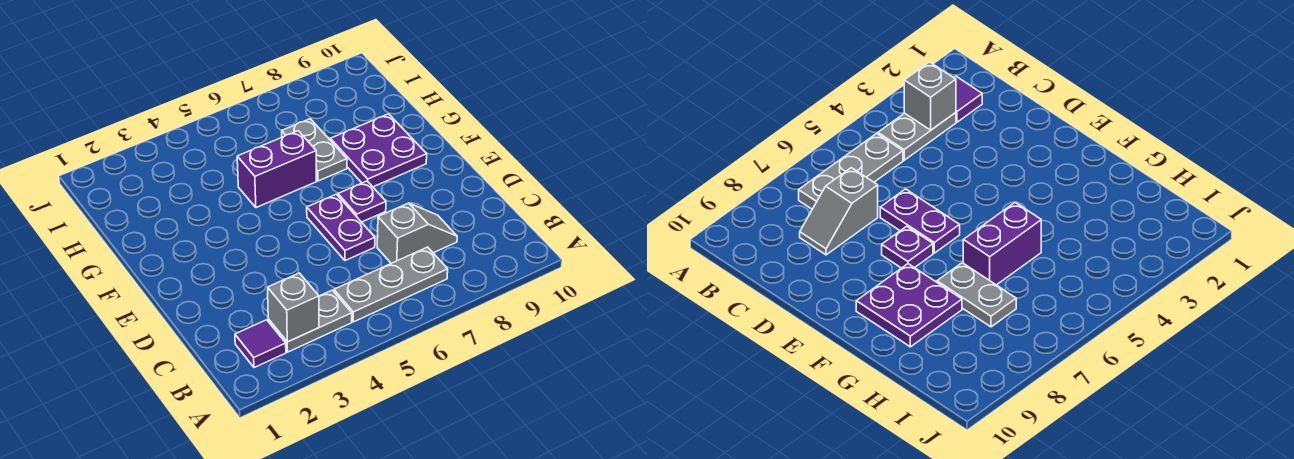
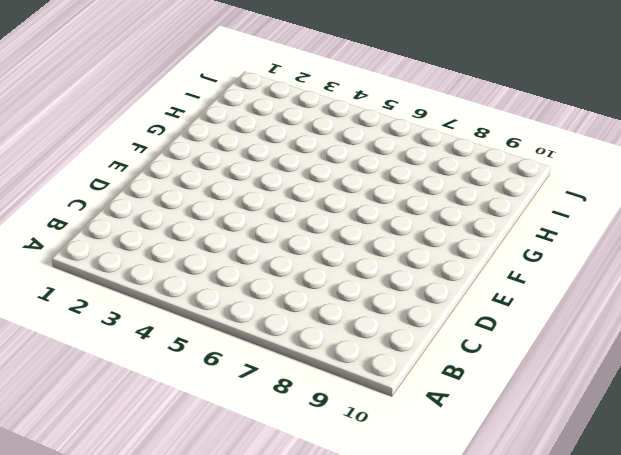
none -> purple 1x1 tile [235,320,286,368]
none -> grey 1x2 plate [268,290,352,352]

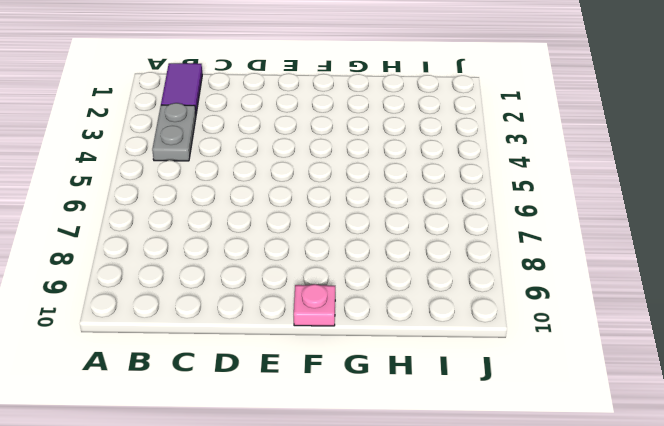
purple 1x2 tile [161,63,202,113] -> purple 1x1 tile [235,320,286,368]
pink 1x1 plate [294,284,335,326] -> none
none -> grey 1x3 plate [334,247,448,322]
none -> grey 1x2 slope [377,203,457,263]

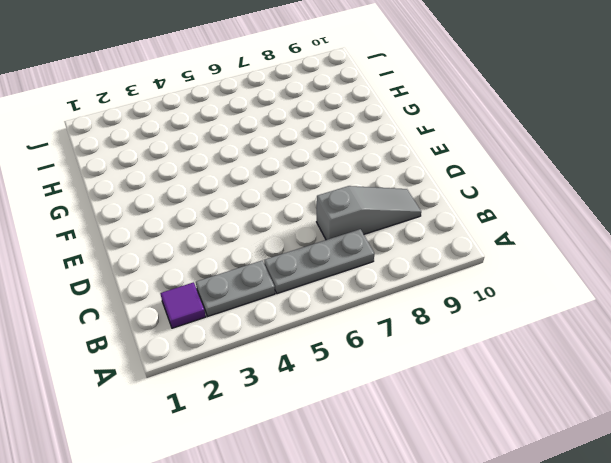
grey 1x3 slope [317,186,421,240] -> grey 1x2 slope [377,203,457,263]
none -> purple 1x2 plate [307,194,375,261]
none -> purple 1x1 plate [338,181,386,222]

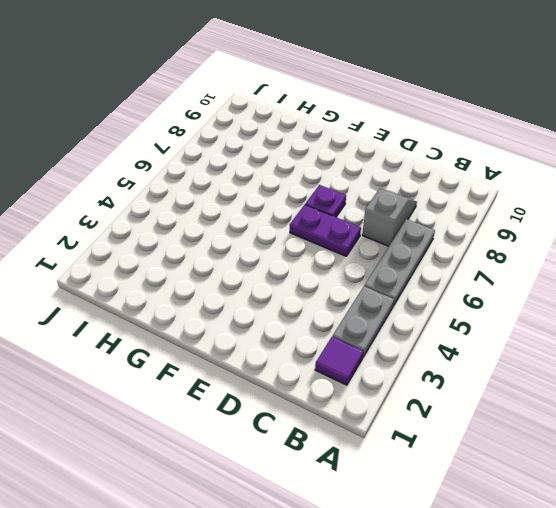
none -> purple 2x2 plate [330,114,427,187]
none -> purple 1x2 brick [237,131,316,208]

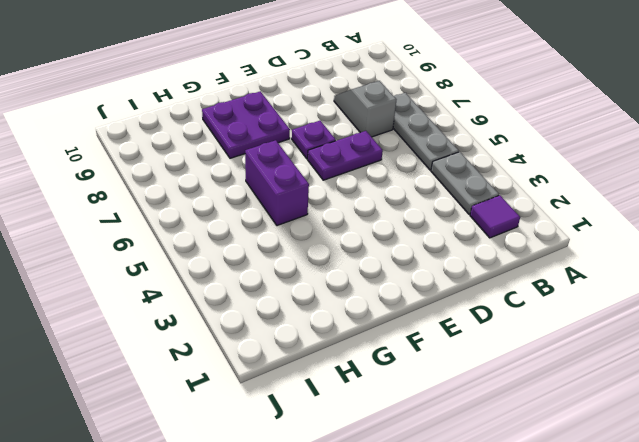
none -> grey 1x2 plate [282,119,347,181]
none -> grey 1x1 brick [268,273,319,342]

